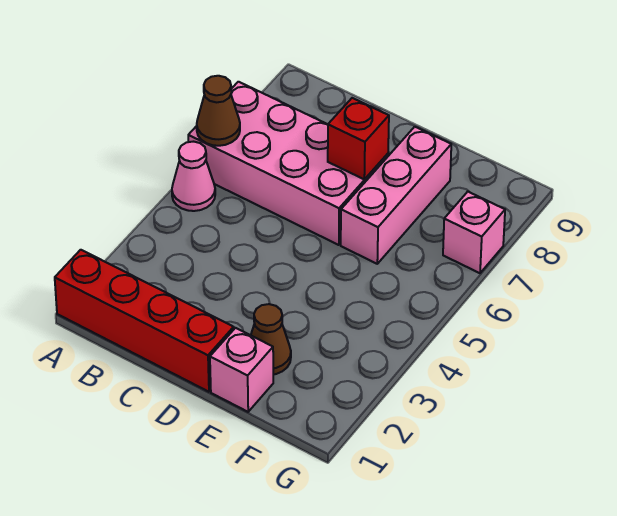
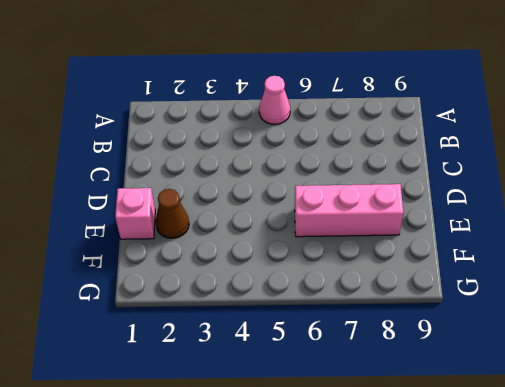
none -> red 1x4 brick [55,250,234,392]
none -> pink 2x4 brick [188,82,388,245]

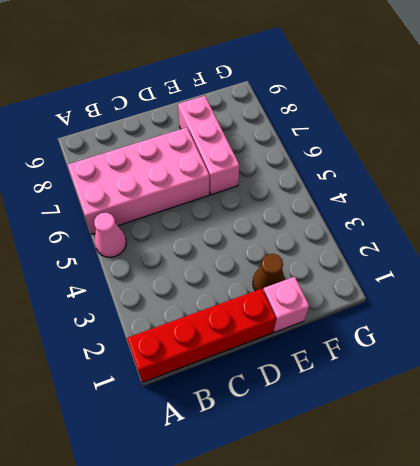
none -> pink 1x1 brick [443,192,505,273]
none -> brown 1x1 cone [197,76,240,146]

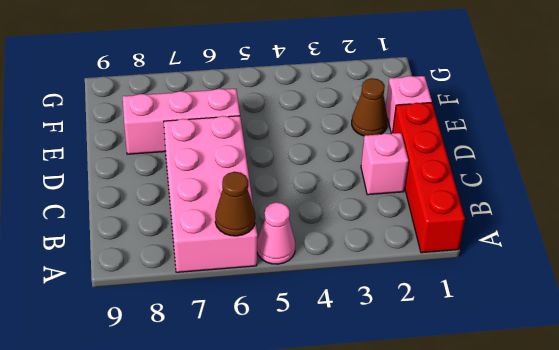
pink 1x1 brick [361,133,408,195] -> pink 1x1 brick moved to [443,192,505,273]
none -> red 1x1 brick [328,98,389,179]

